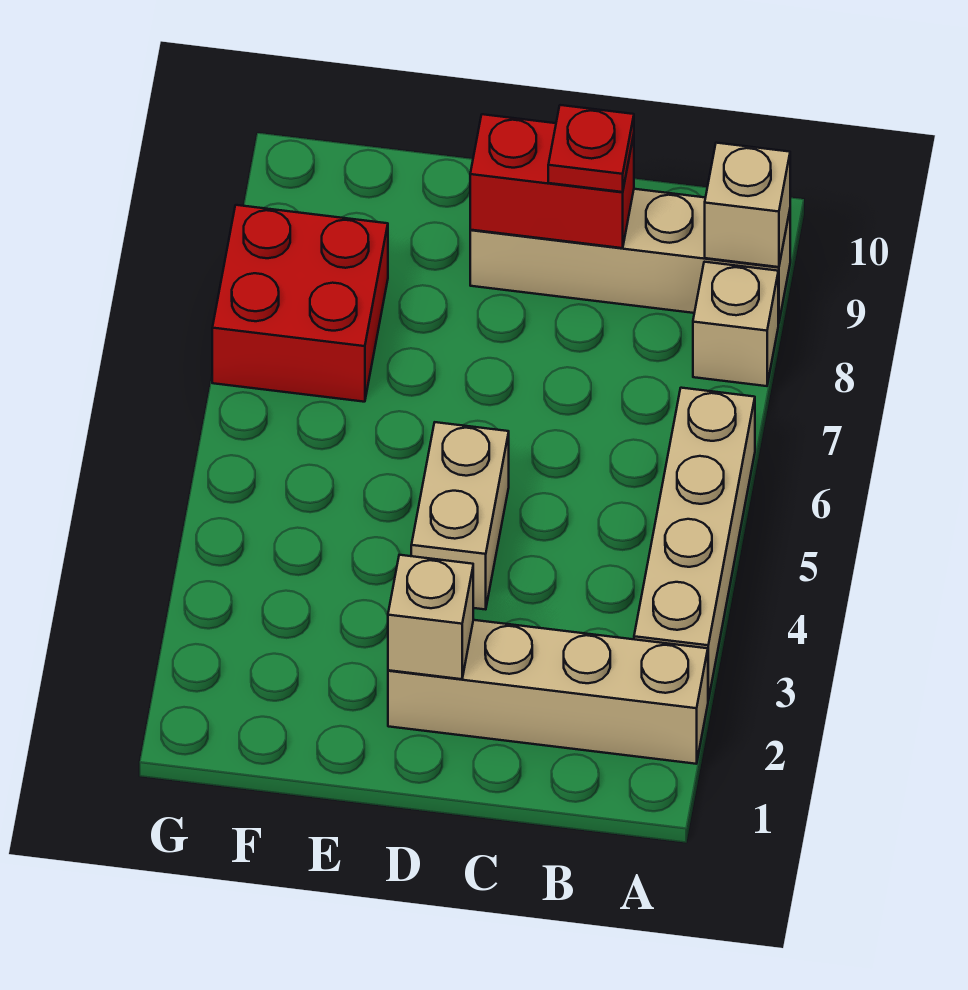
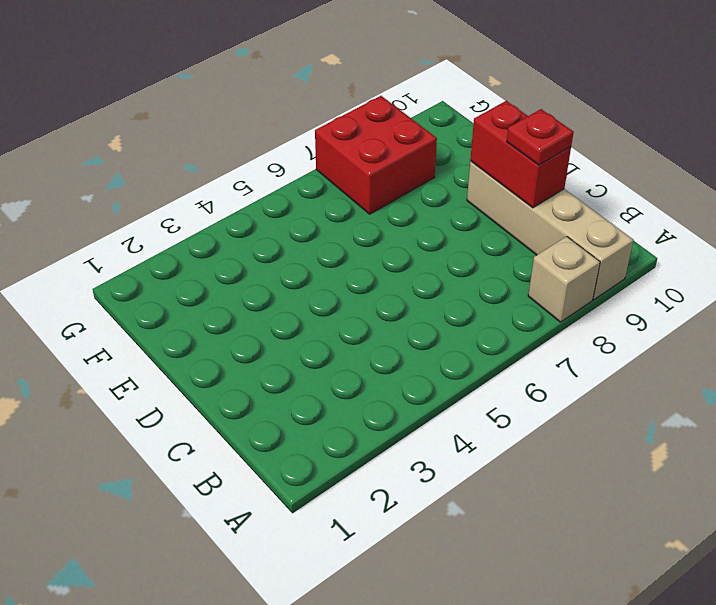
none -> tan 1x4 brick [388,620,708,764]
none -> tan 1x4 brick [634,388,755,700]

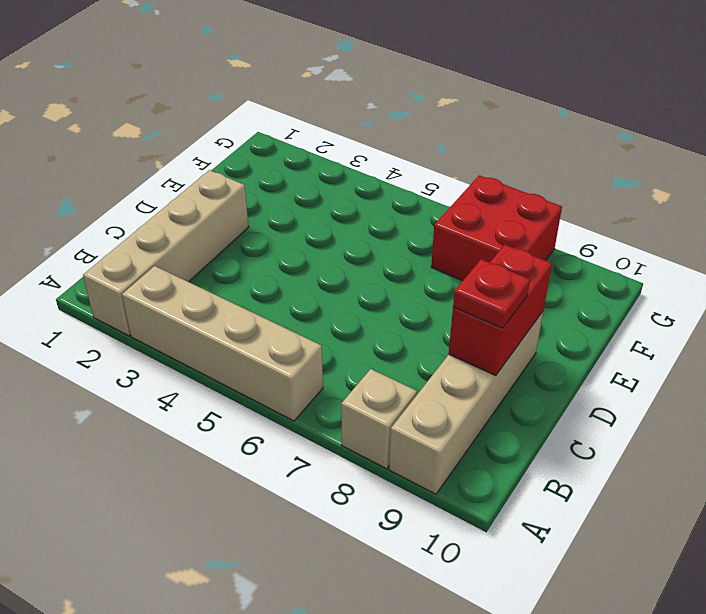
none -> tan 1x2 brick [411,422,509,609]
none -> tan 1x1 brick [705,143,790,267]

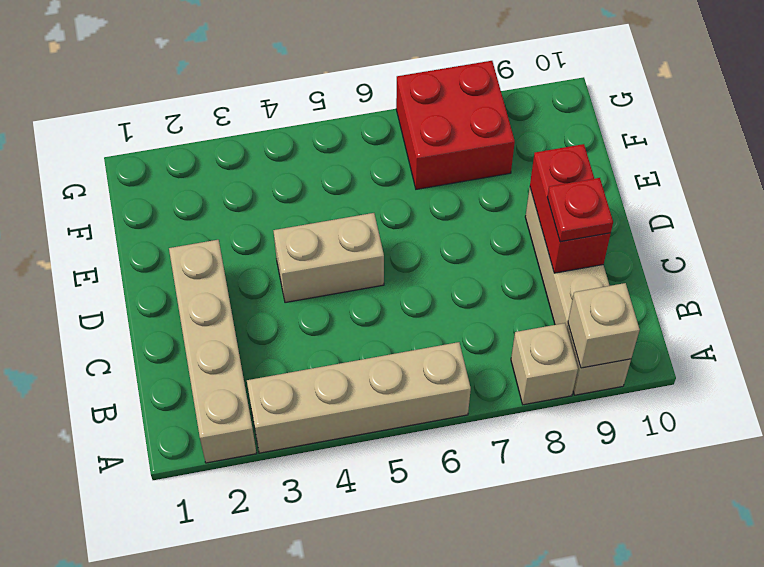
none -> tan 1x1 brick [388,555,473,679]

